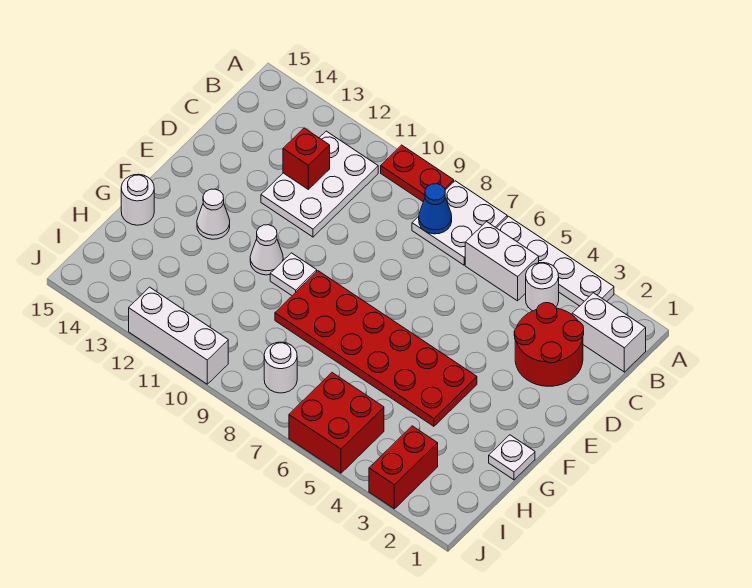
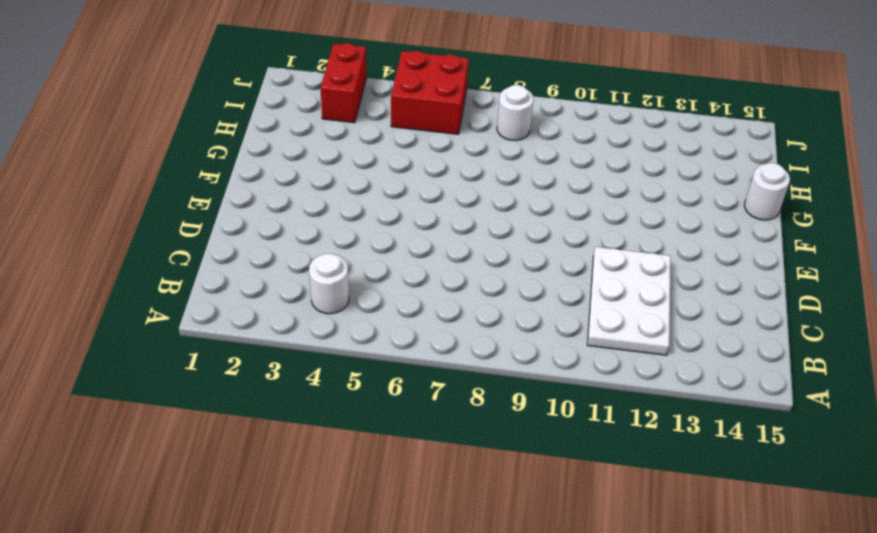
none -> white 1x4 plate [497,216,614,306]
none -> white 2x2 plate [412,181,507,265]
none -> red 1x2 plate [381,145,454,202]

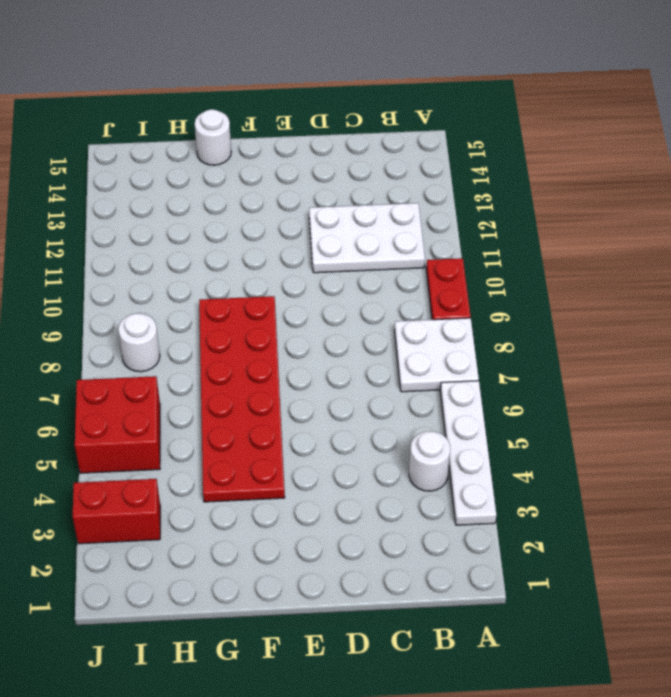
none -> white 1x2 brick [572,293,646,372]
none -> white 1x2 brick [465,222,539,301]
none -> red 2x2 round brick [514,303,584,386]

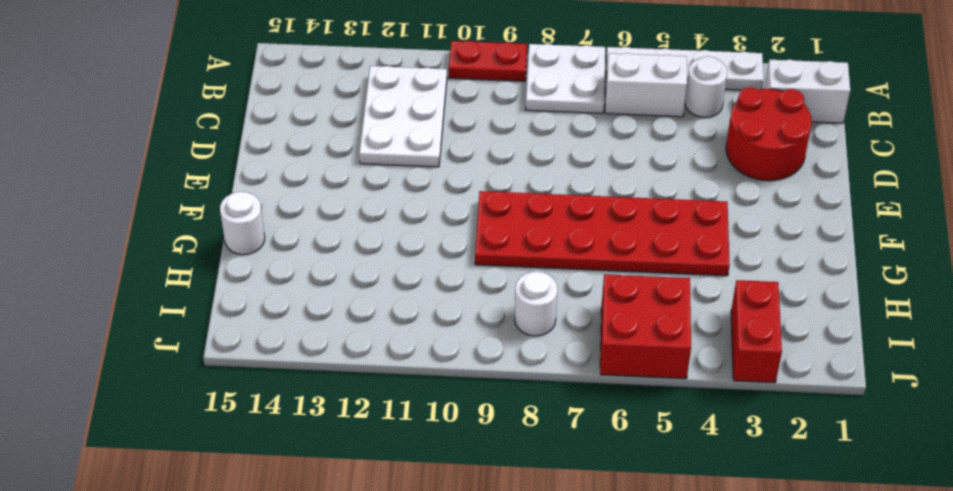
none -> white 1x1 plate [270,253,317,296]
none -> white 1x1 cone [250,225,283,275]
none -> white 1x1 cone [197,189,230,239]

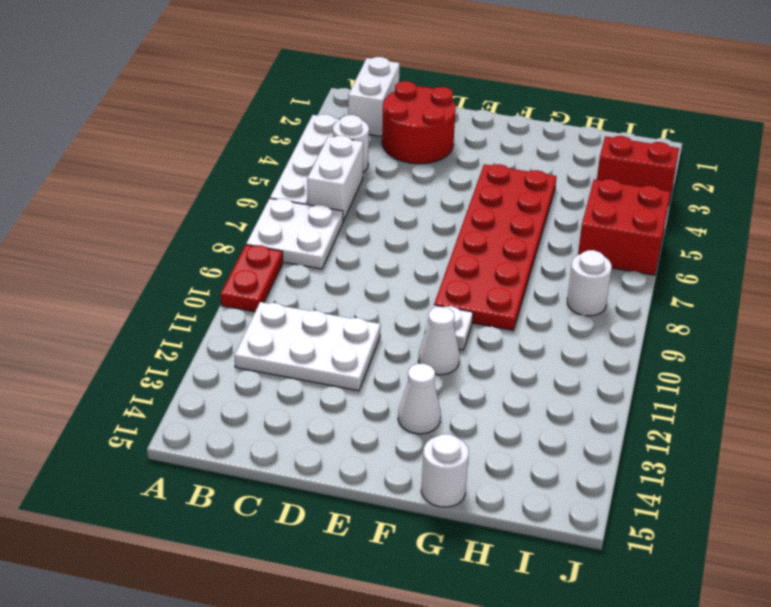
none -> white 1x1 plate [489,435,535,480]
none -> white 1x3 brick [129,287,228,384]
none -> blue 1x1 cone [419,184,452,234]

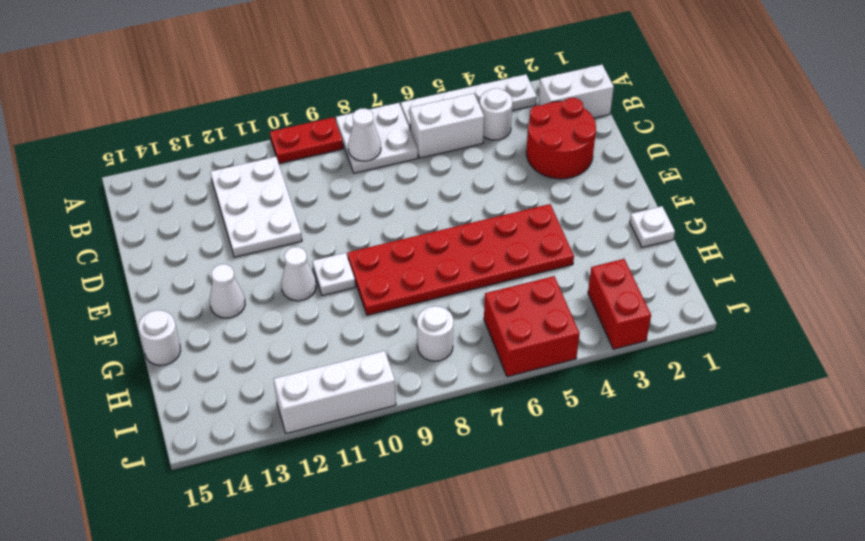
white 1x1 cone [348,109,381,161] -> blue 1x1 cone [419,184,452,234]
none -> red 1x1 brick [283,128,330,189]

